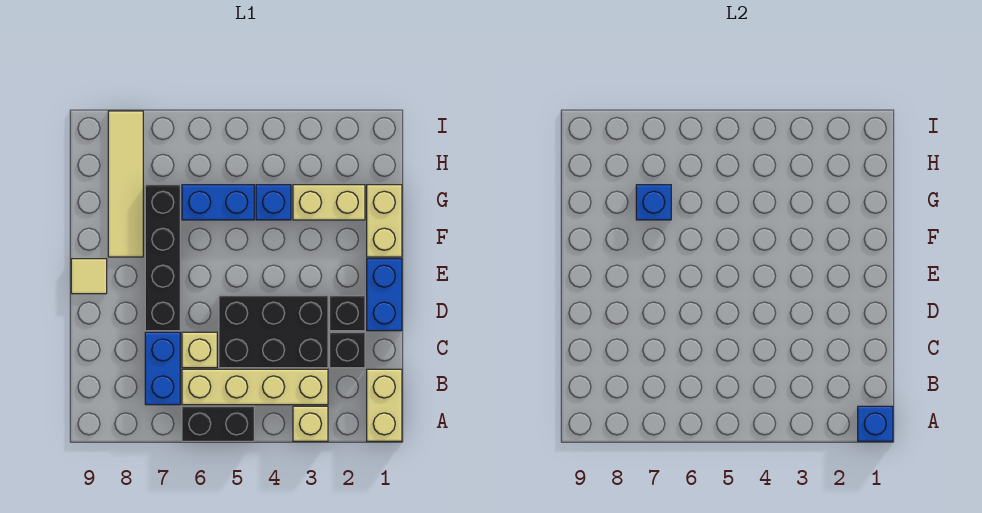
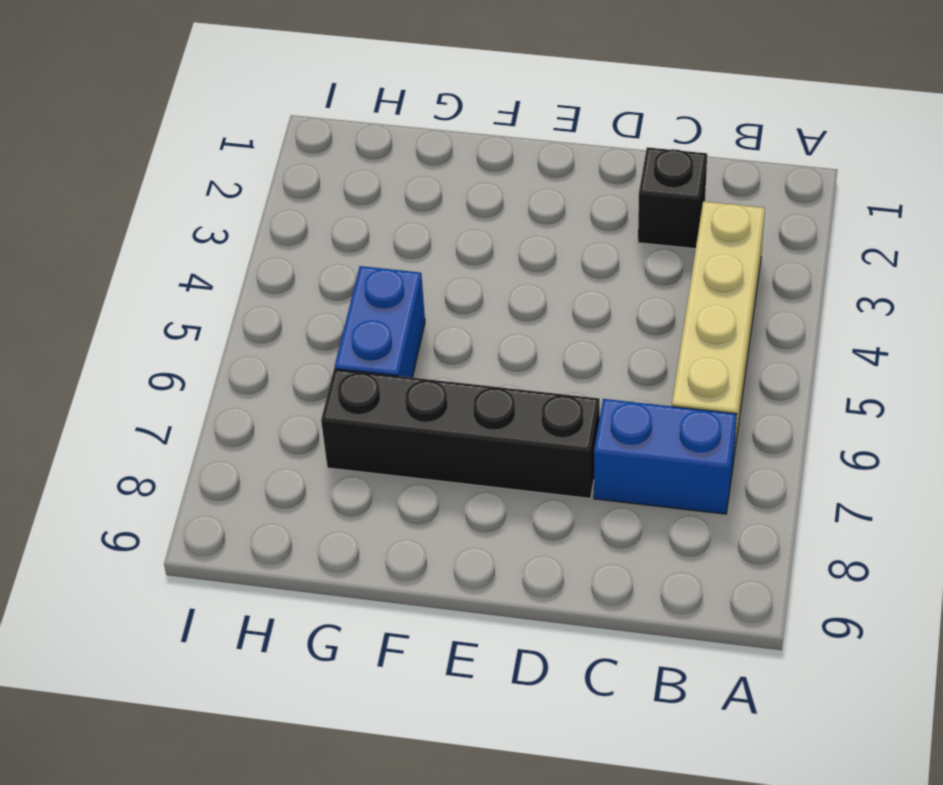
none -> tan 1x2 brick [367,369,402,441]
none -> tan 1x1 brick [293,406,328,441]
none -> black 1x2 brick [182,406,254,441]

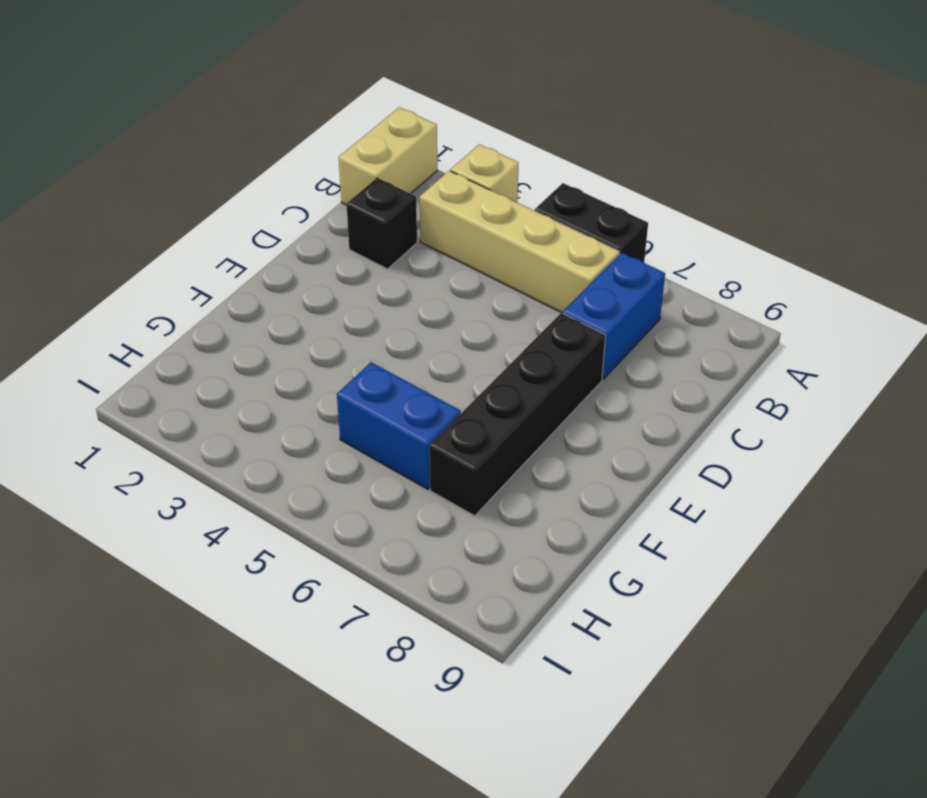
none -> black 2x3 brick [219,296,328,368]
none -> tan 1x1 brick [182,332,217,368]
none -> blue 1x2 brick [367,259,402,331]

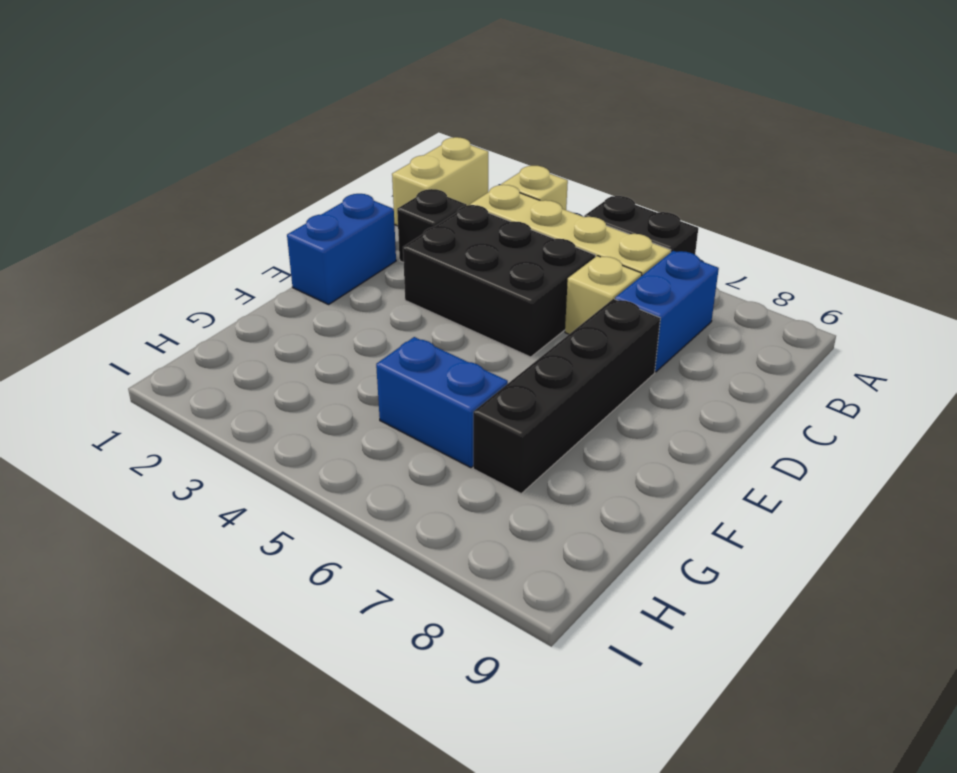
none -> black 1x1 brick [330,296,365,331]
none -> tan 1x1 tile [71,259,107,294]
none -> tan 1x2 brick [367,185,402,257]

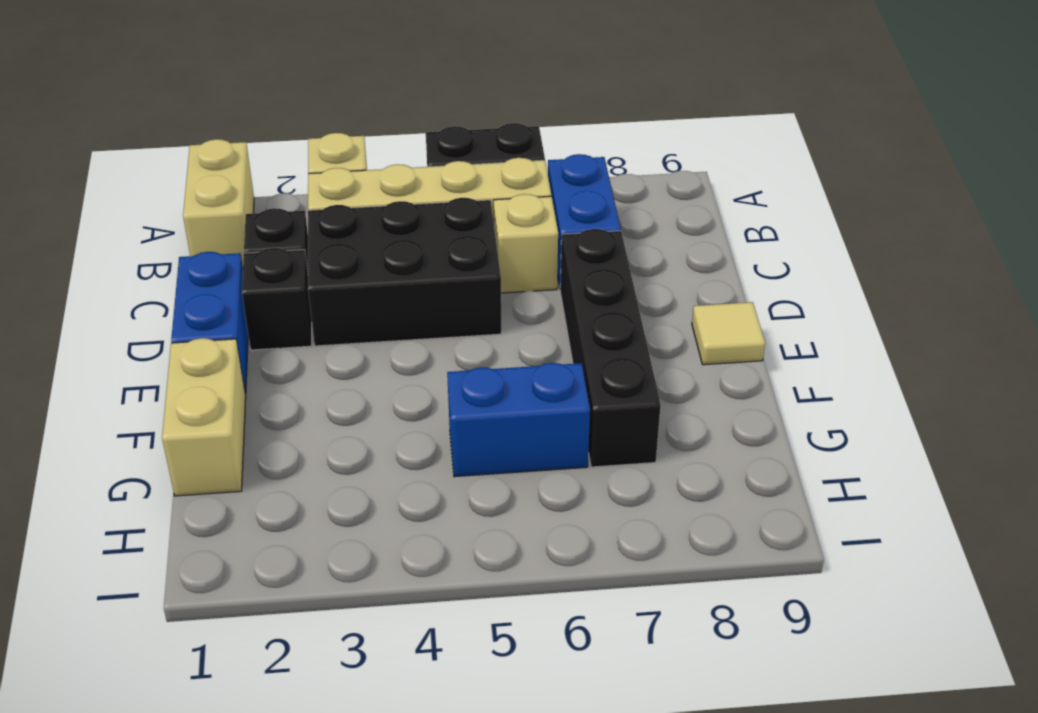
none -> tan 1x4 tile [108,111,143,257]
none -> tan 1x2 brick [293,185,365,220]
none -> blue 1x1 brick [256,185,291,220]

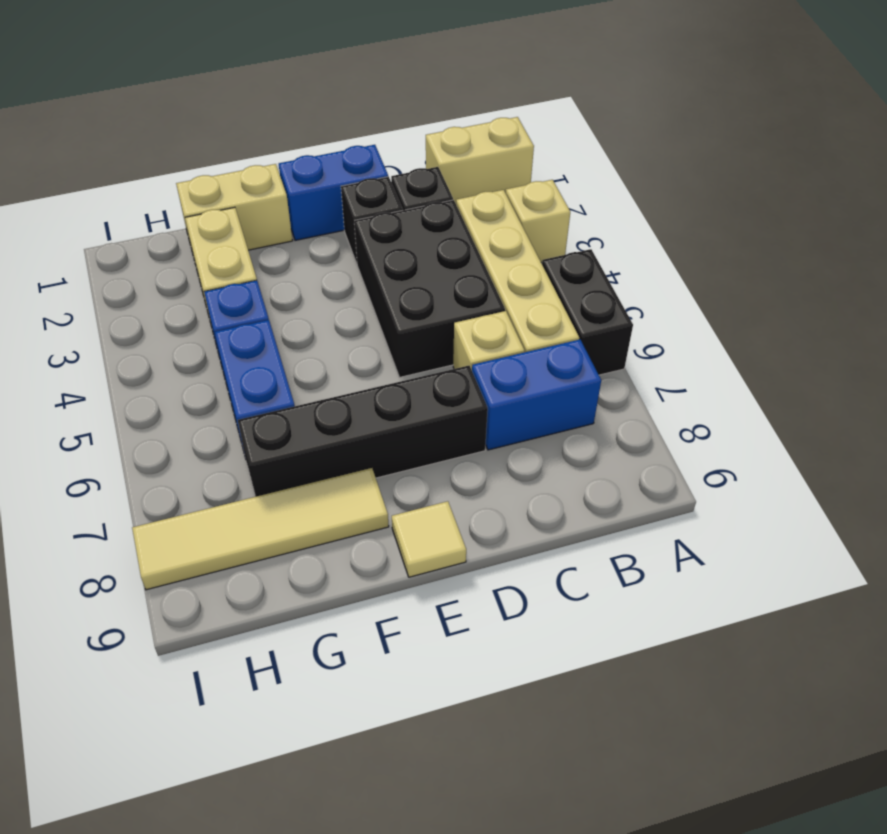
none -> blue 1x1 brick [858,406,893,441]
none -> blue 1x1 brick [636,185,671,220]

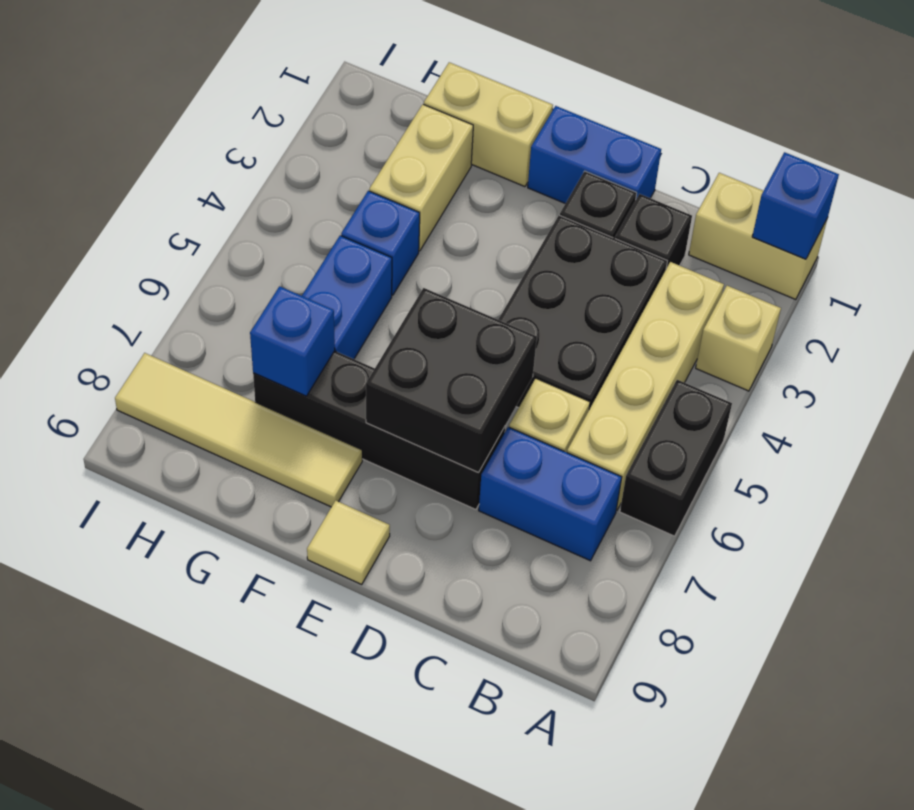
black 2x2 brick [366,288,537,472] -> none

